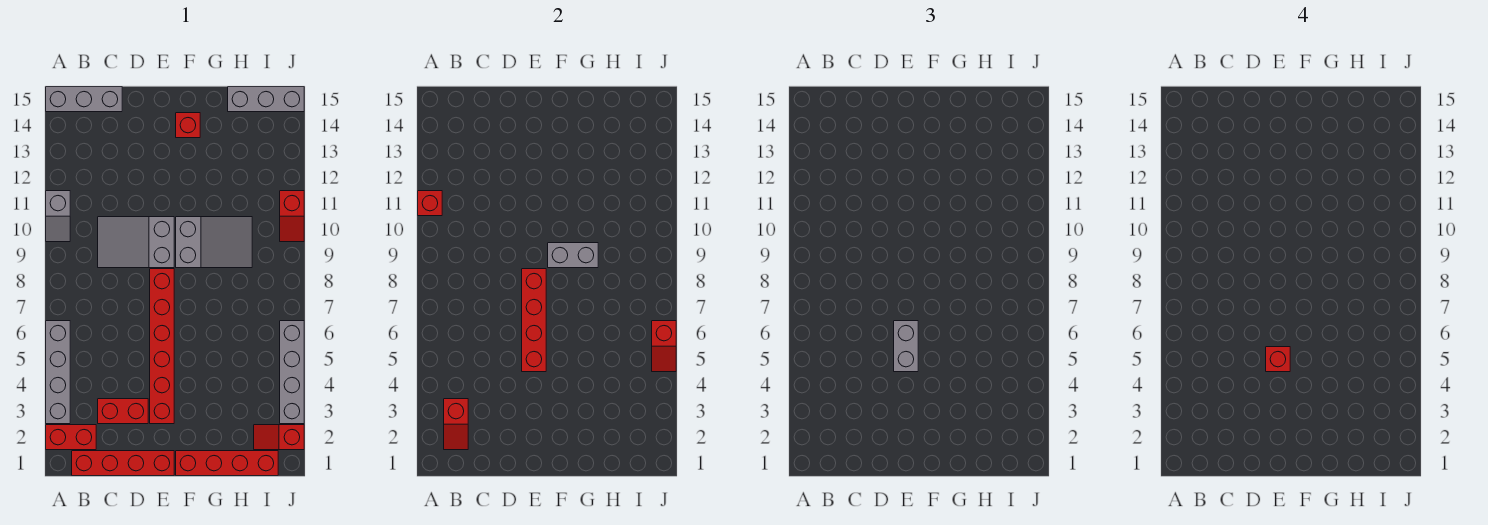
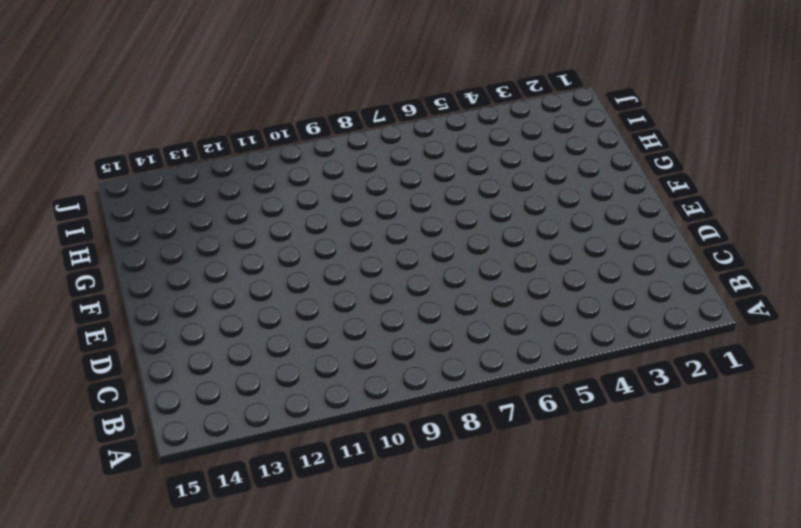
none -> red 1x2 brick [46,425,96,450]
none -> grey 1x4 brick [46,321,70,424]
none -> grey 1x2 slope [46,191,70,242]

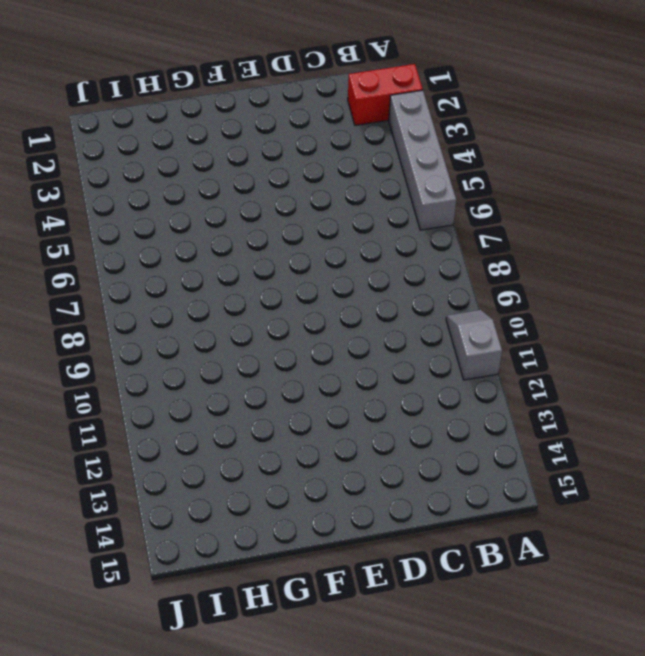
none -> grey 1x3 brick [46,87,122,112]
none -> red 1x4 brick [72,451,174,476]
none -> red 1x2 brick [98,399,148,424]

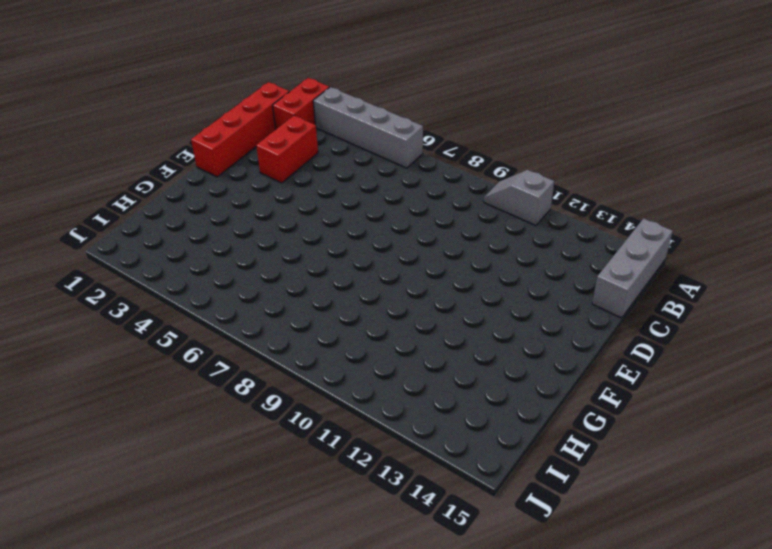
none -> grey 2x3 slope [98,217,174,268]
none -> red 1x6 brick [150,269,174,424]
none -> red 1x4 brick [176,451,278,476]

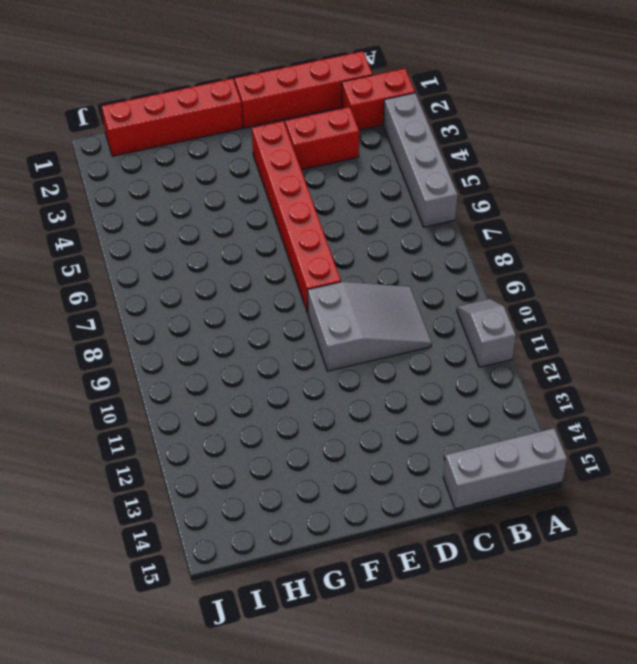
none -> grey 2x3 slope [176,217,252,268]
none -> red 1x1 brick [176,113,200,138]
none -> grey 1x3 brick [228,87,304,112]

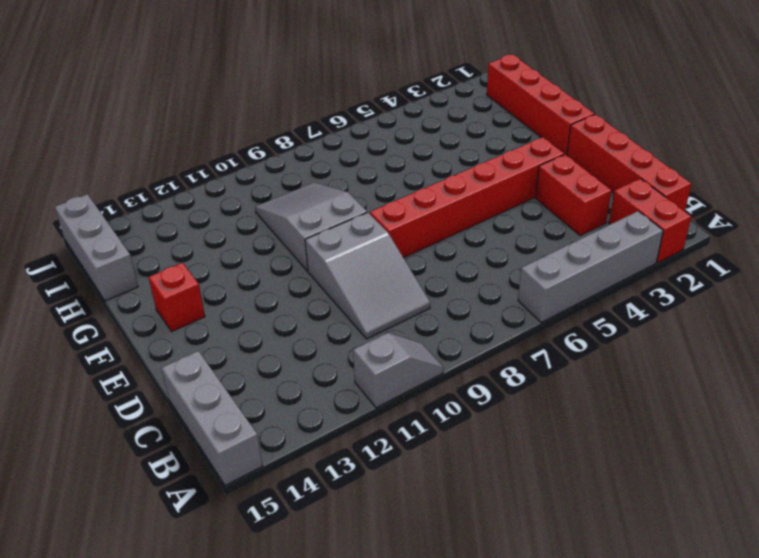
none -> red 1x2 slope [254,425,304,450]
none -> grey 1x4 brick [280,321,304,424]
none -> red 1x2 slope [280,191,304,242]

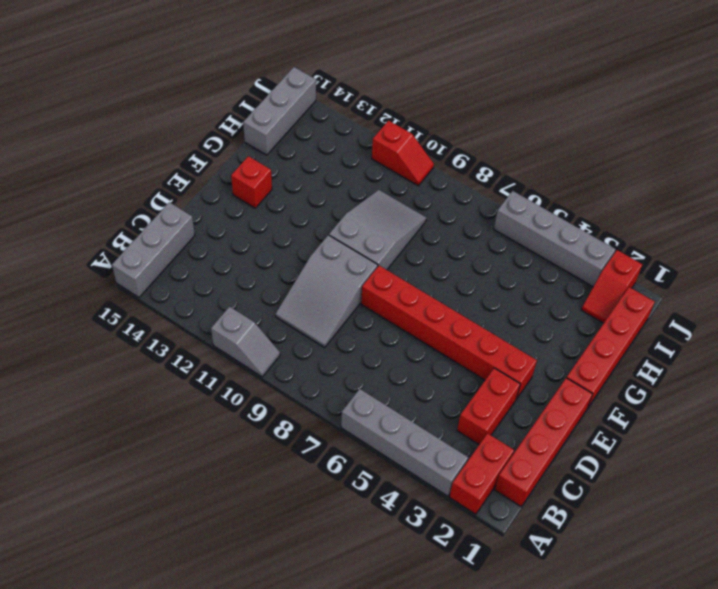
none -> red 1x1 brick [418,191,442,216]
none -> red 1x2 slope [444,399,468,450]
none -> red 1x4 brick [522,269,546,372]

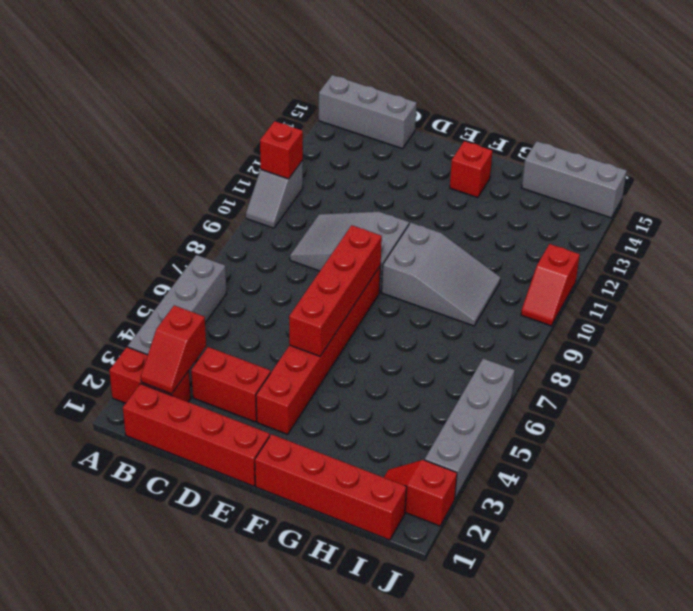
none -> grey 1x2 brick [548,243,598,268]
none -> red 1x2 slope [652,321,676,372]
none -> grey 1x2 brick [894,321,918,372]

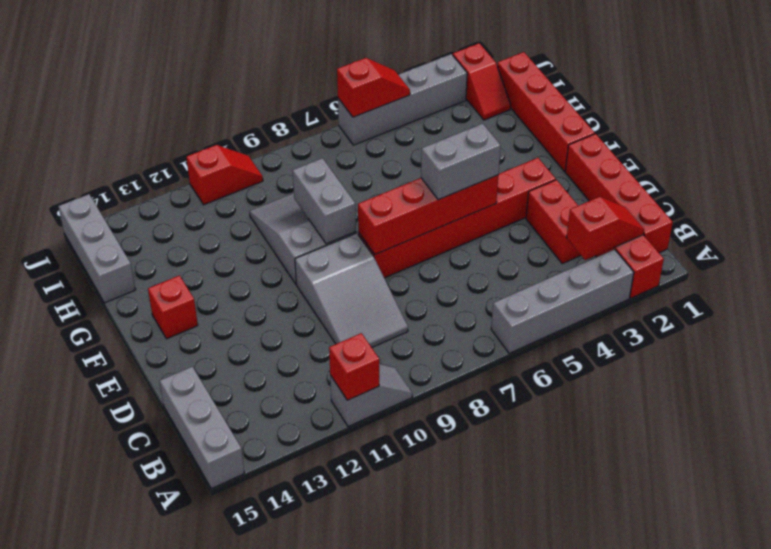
none -> red 1x1 brick [1266,347,1290,372]

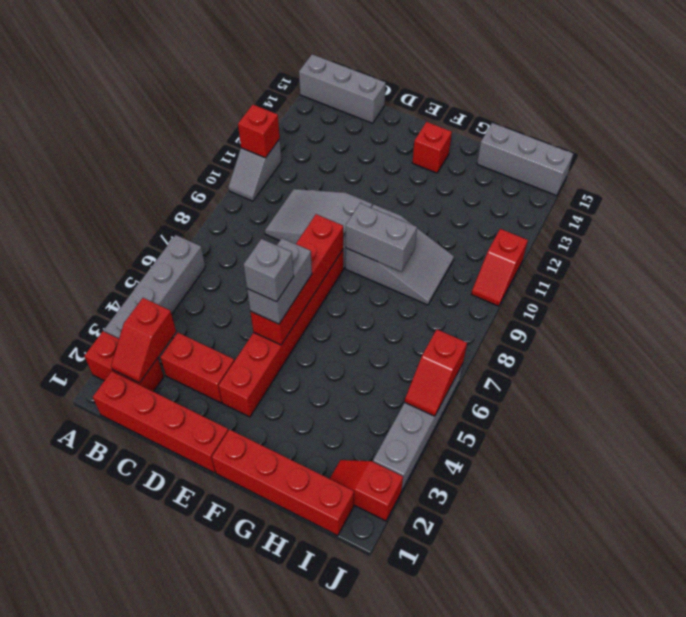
grey 1x1 brick [244,239,294,302] -> red 1x1 brick [1266,347,1290,372]

